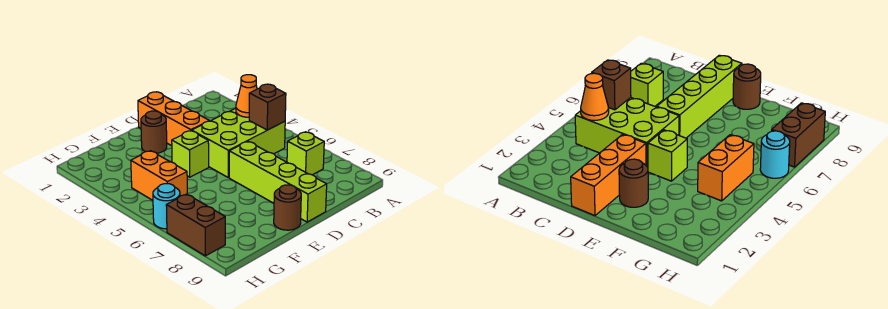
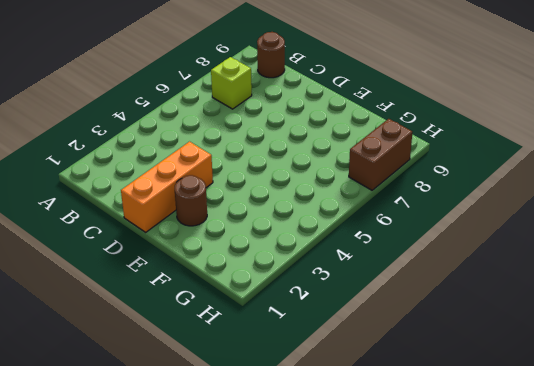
brown 1x1 round brick [257,32,285,78] -> brown 1x1 round brick moved to [274,185,301,230]
none -> lime 2x3 brick [192,108,285,178]
none -> lime 1x4 brick [229,142,327,222]
none -> lime 1x1 brick [172,131,209,177]

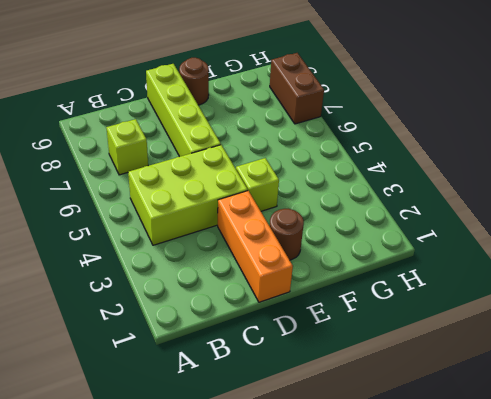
none -> orange 1x2 brick [131,151,187,200]
none -> cyan 1x1 round brick [153,184,180,229]
none -> orange 1x1 cone [236,75,257,117]

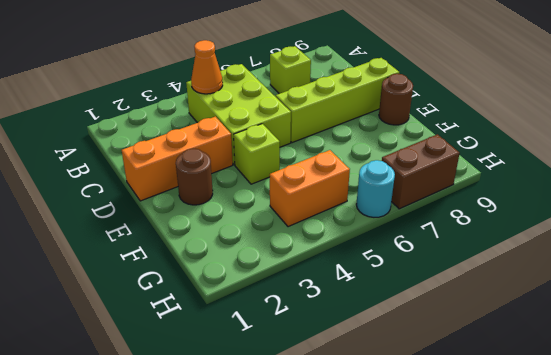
none -> brown 1x1 brick [249,84,286,130]

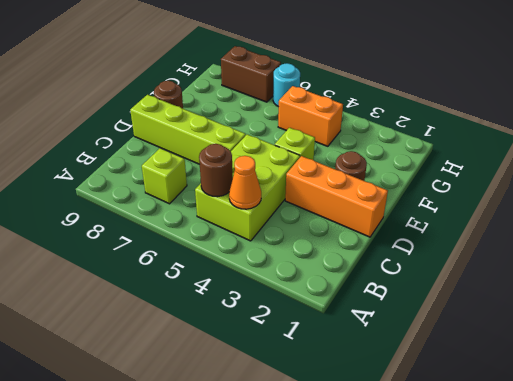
brown 1x1 round brick [199,144,233,197] -> brown 1x1 brick [249,84,286,130]

